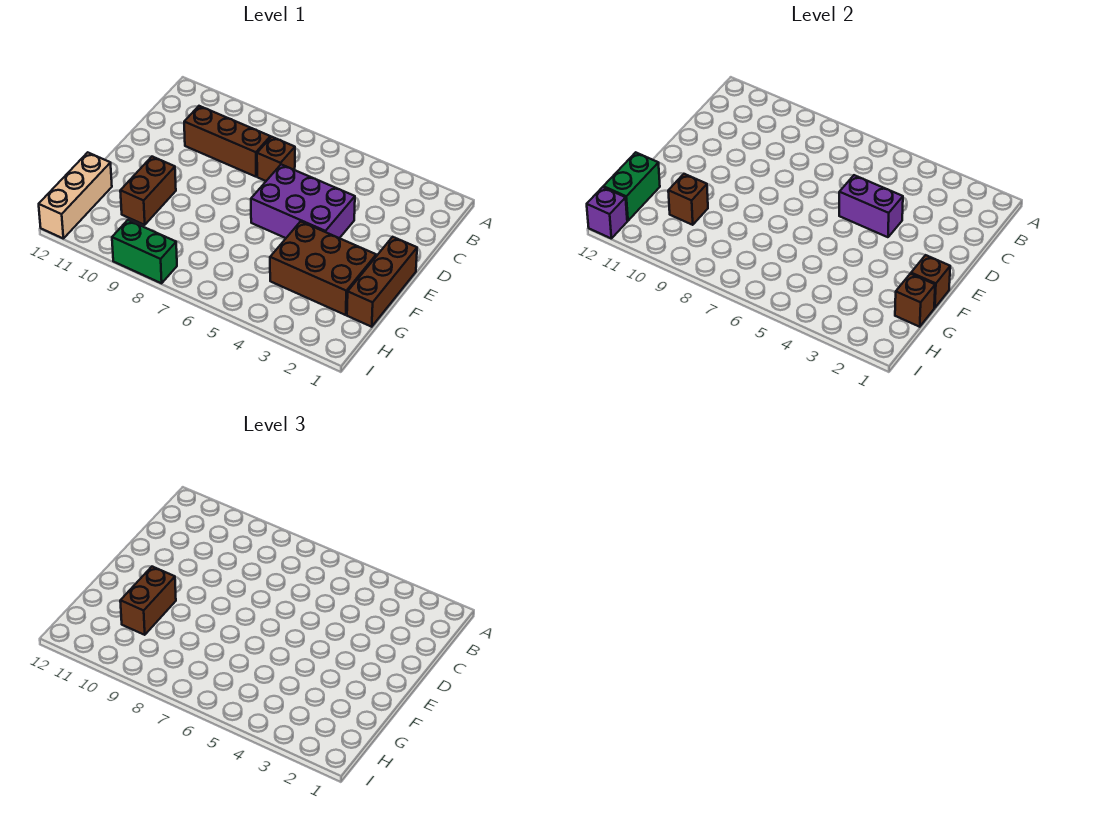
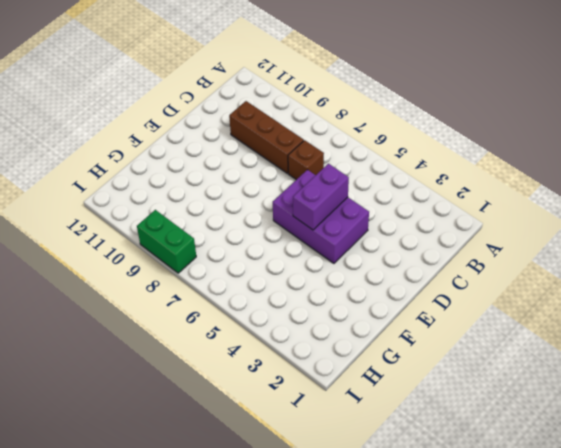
purple 1x2 brick [293,164,349,230] -> purple 1x2 brick turned to [839,175,903,237]
none -> brown 1x3 brick [347,237,417,327]
none -> brown 2x3 brick [270,221,376,315]
none -> brown 1x2 brick [120,157,176,225]

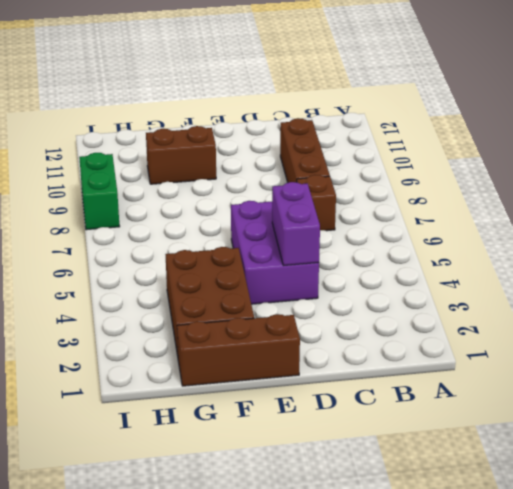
none -> tan 1x3 brick [39,152,112,238]
none -> brown 1x1 brick [911,255,950,308]
none -> brown 1x1 brick [895,274,935,327]

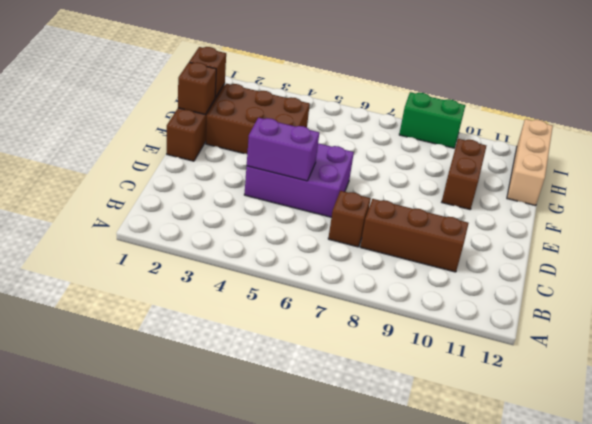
none -> brown 1x1 brick [668,174,708,225]
none -> green 1x2 brick [603,152,660,221]
none -> purple 1x1 brick [587,187,627,238]

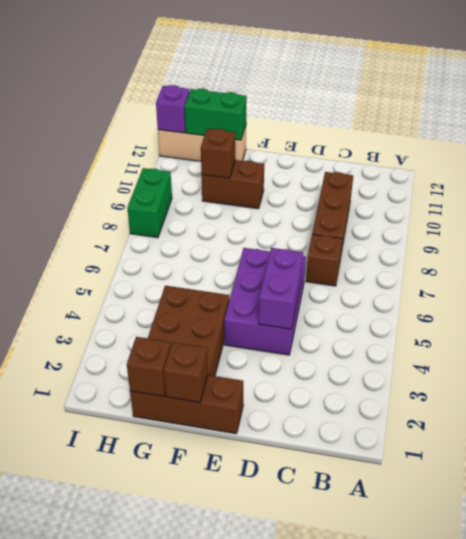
none -> brown 1x2 brick [120,567,176,635]

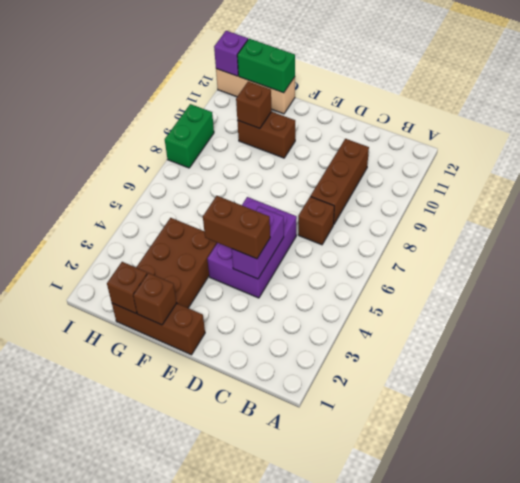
brown 1x2 brick [203,196,270,259] -> brown 1x2 brick moved to [120,567,176,635]

